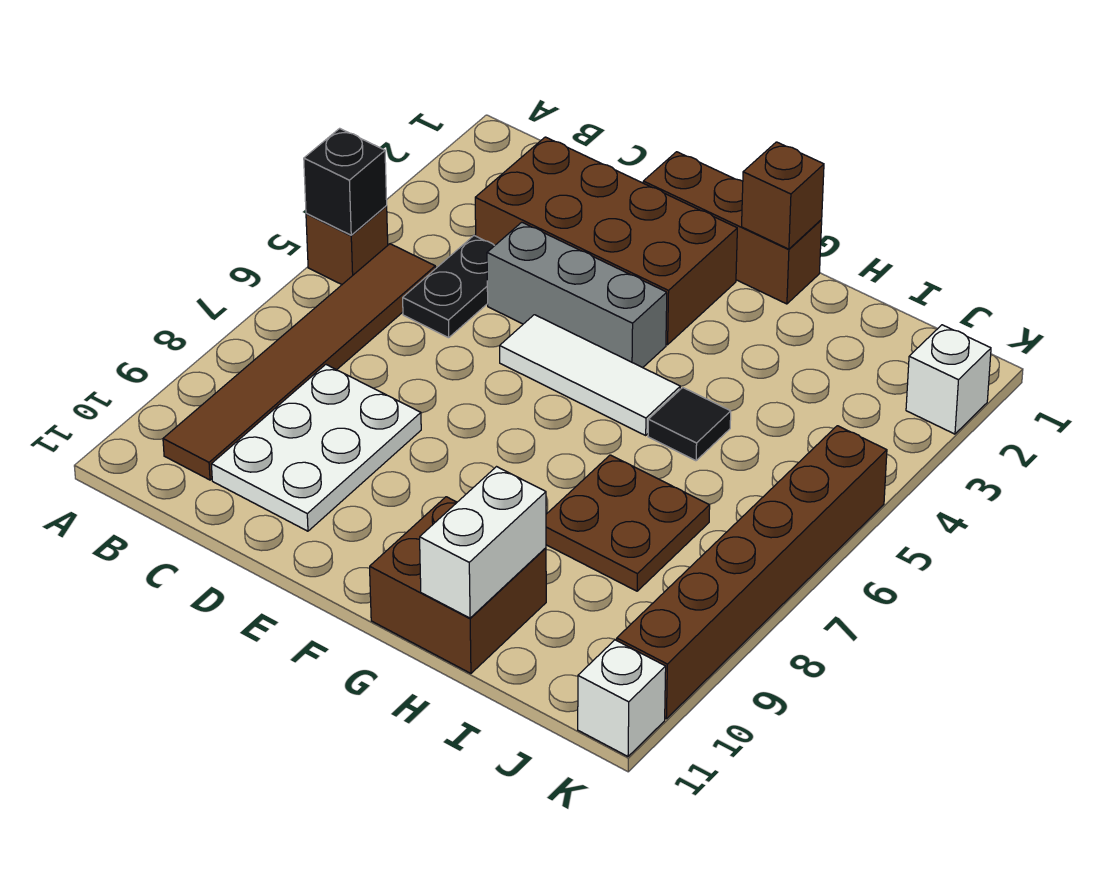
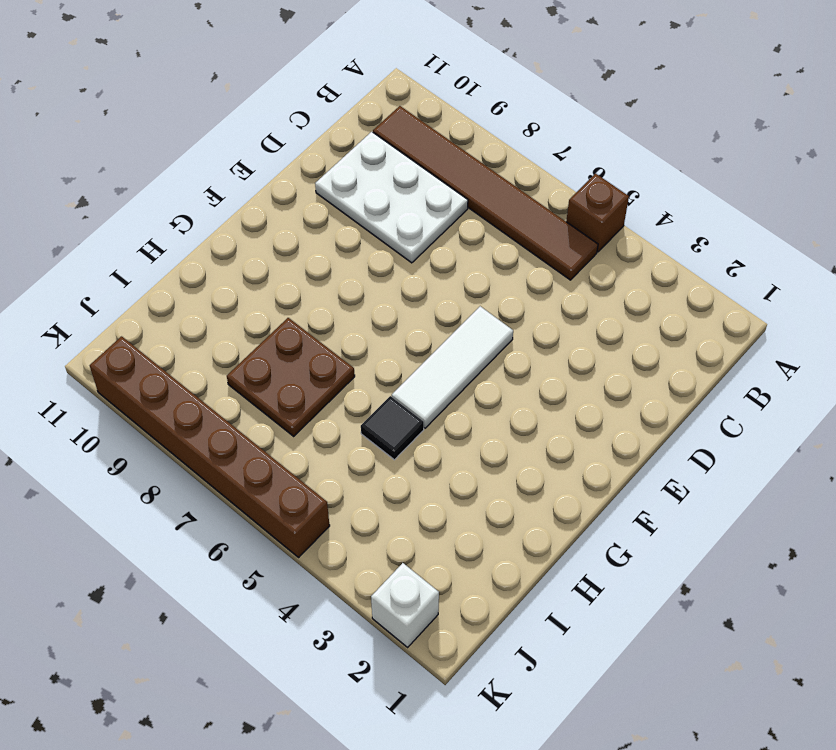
none -> brown 2x4 brick [475,137,737,345]
none -> black 1x2 plate [403,236,494,338]
none -> grey 1x3 brick [487,222,667,368]

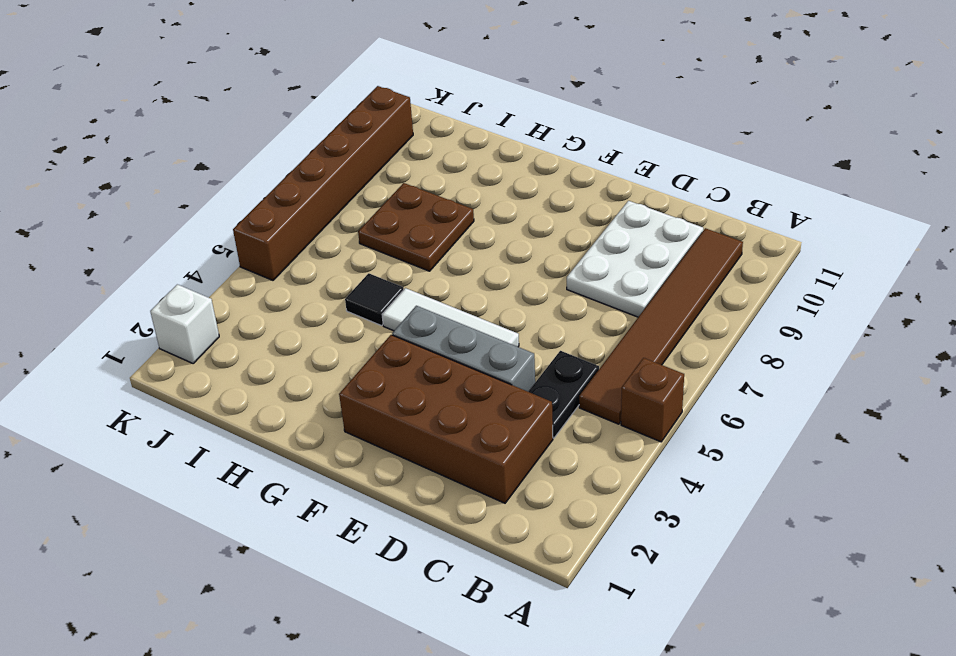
none -> brown 1x3 brick [643,152,822,304]
none -> brown 2x2 brick [370,497,546,673]
none -> white 1x1 brick [578,640,666,756]

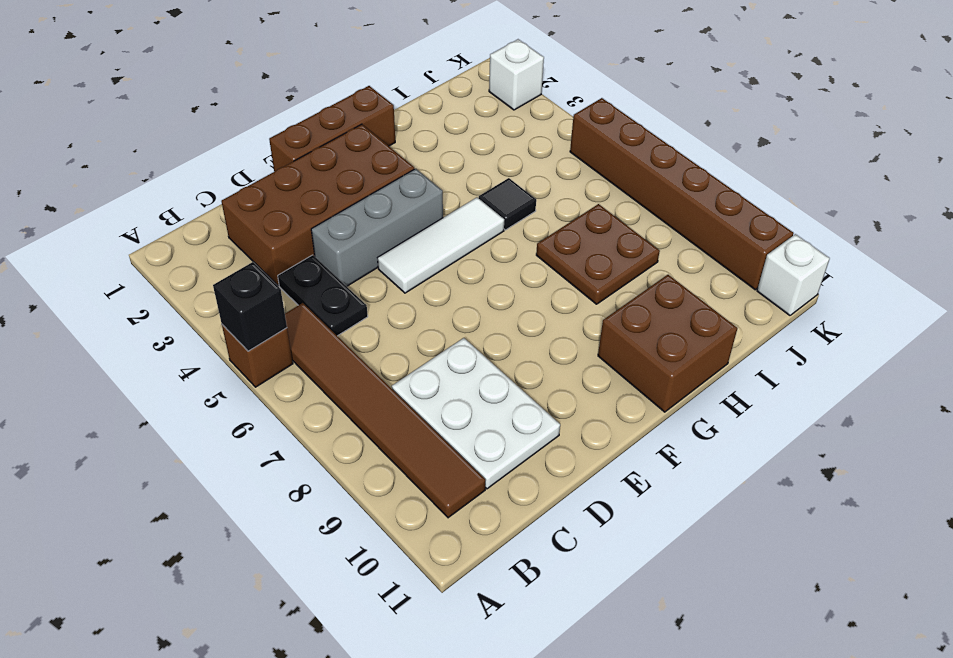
none -> brown 1x1 brick [742,142,824,249]
none -> white 1x2 brick [420,467,546,618]

